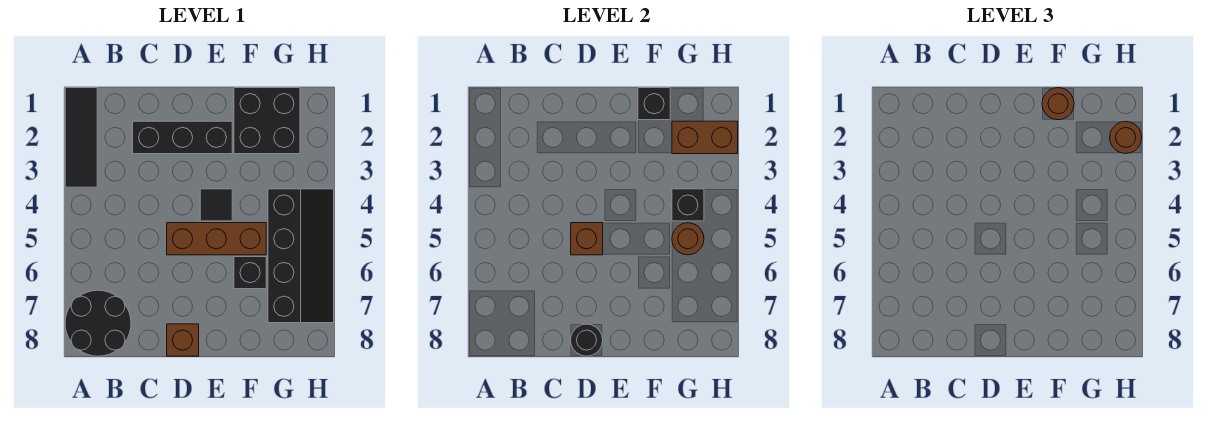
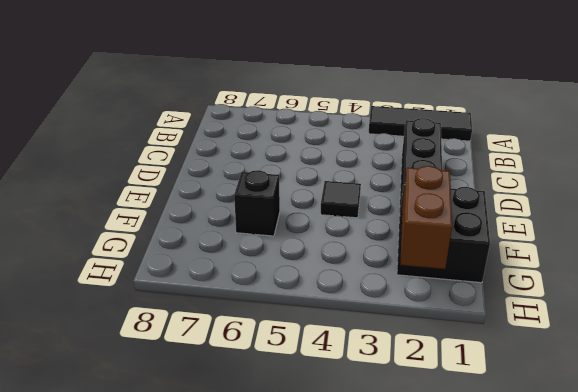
none -> black 2x2 round brick [65,290,131,356]
none -> brown 1x3 brick [167,223,266,255]
none -> brown 1x1 brick [167,324,199,356]

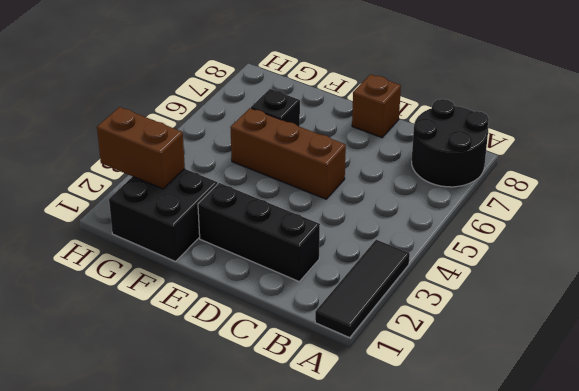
none -> black 1x1 tile [200,189,232,221]
none -> black 2x4 slope [268,189,334,323]
none -> brown 1x1 brick [571,223,603,255]

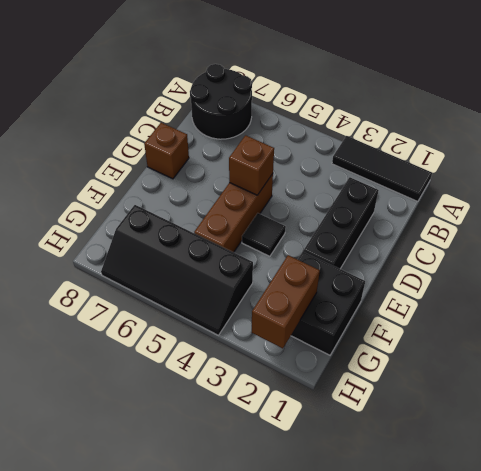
none -> black 1x1 brick [234,257,266,289]
none -> black 1x1 round brick [571,324,603,356]
none -> black 1x1 brick [638,88,670,120]

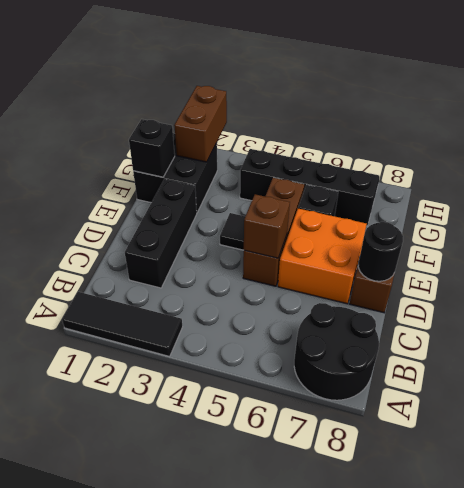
orange 2x2 brick [278,208,367,304] -> none
none -> black 1x1 brick [672,189,704,221]
none -> brown 1x1 round brick [672,223,704,255]
none -> brown 1x1 round brick [1042,88,1074,120]

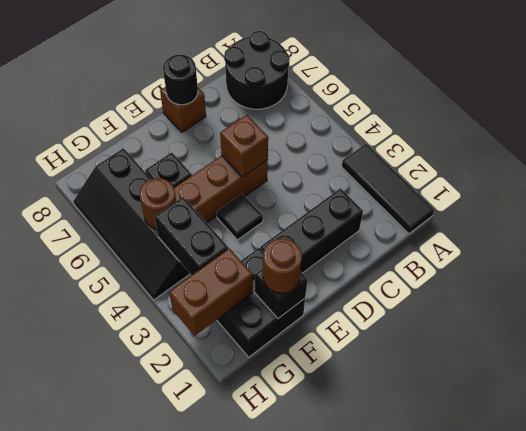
black 1x2 brick [154,197,228,275] -> black 1x1 brick [672,189,704,221]
none -> brown 1x1 round brick [1110,121,1142,154]

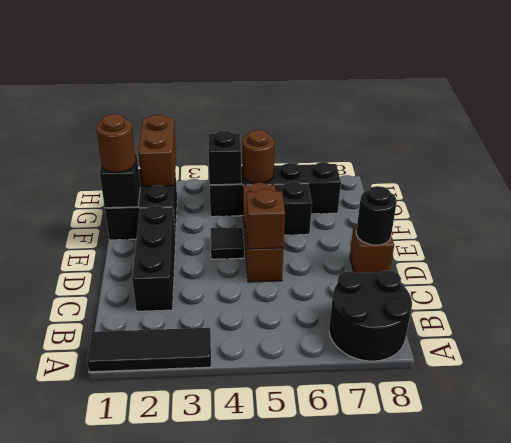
none -> brown 1x1 round brick [1110,121,1142,154]

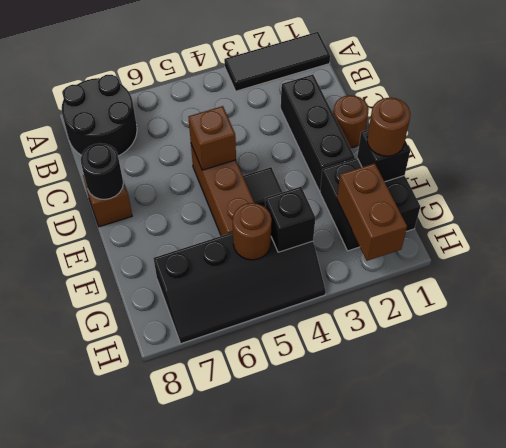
brown 1x1 round brick [333,95,369,148] -> brown 1x1 round brick moved to [1110,121,1142,154]
none -> black 1x1 brick [234,257,266,289]

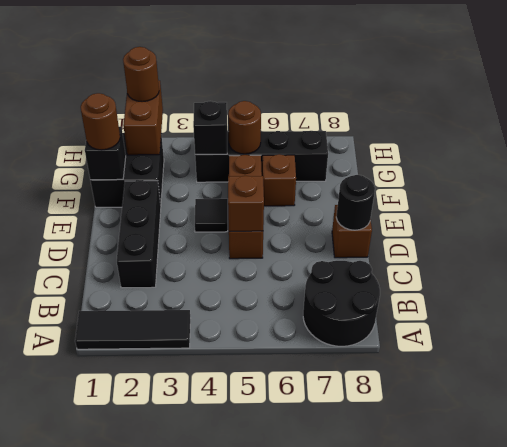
brown 1x1 brick [262,154,296,206] -> black 1x1 brick [234,257,266,289]

